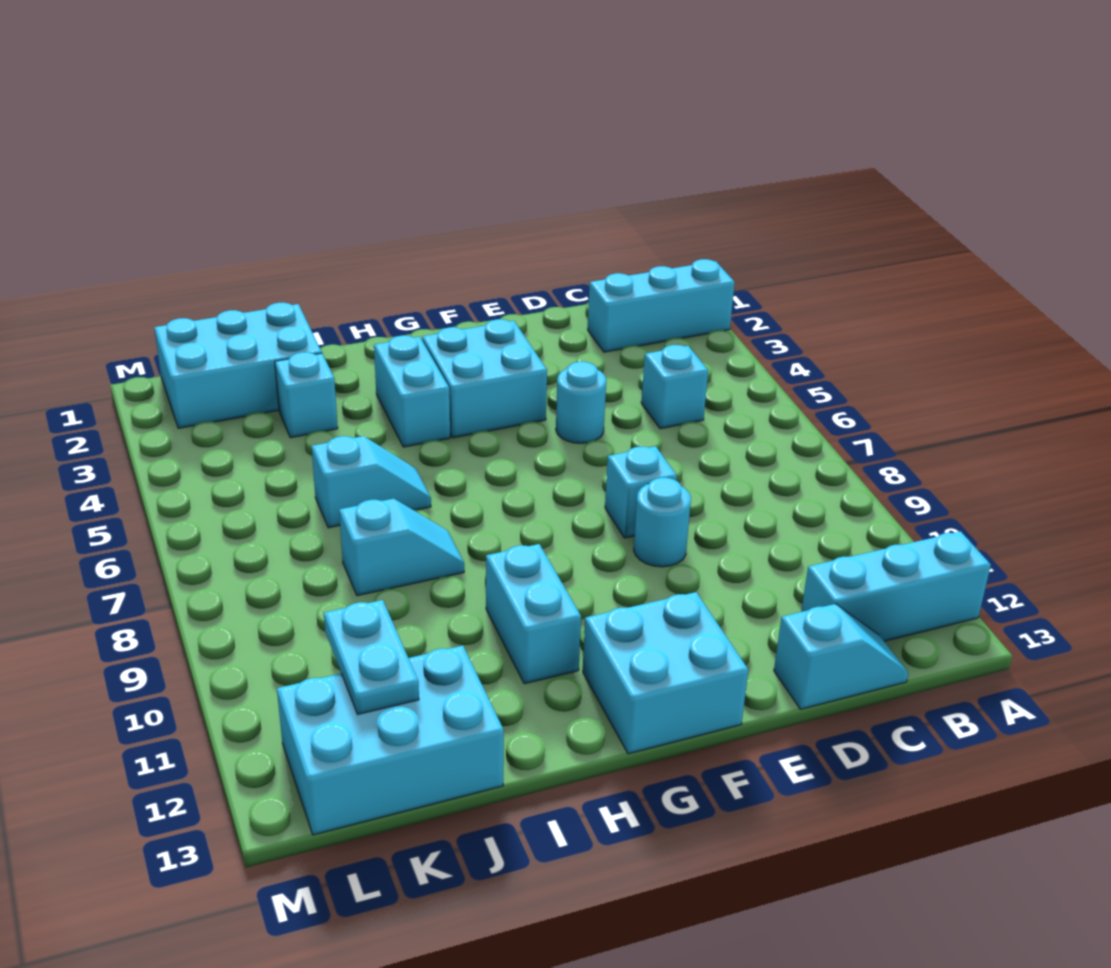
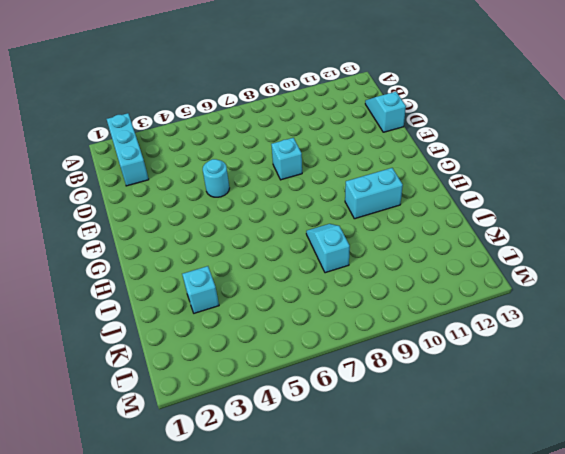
none -> cyan 1x3 brick [801,531,991,641]
none -> cyan 1x1 brick [641,345,708,429]
none -> cyan 1x1 round brick [634,478,691,567]

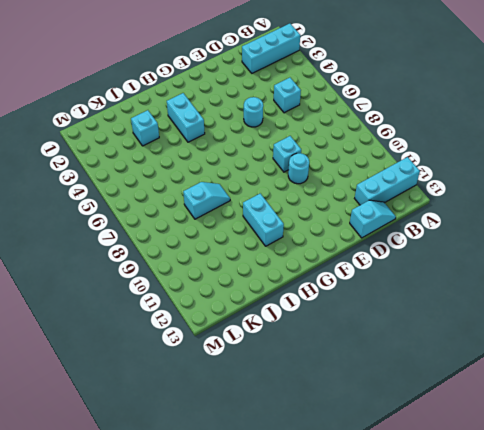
none -> cyan 2x2 brick [422,319,547,438]
none -> cyan 2x2 brick [583,592,748,754]
none -> cyan 1x2 slope [312,436,431,528]

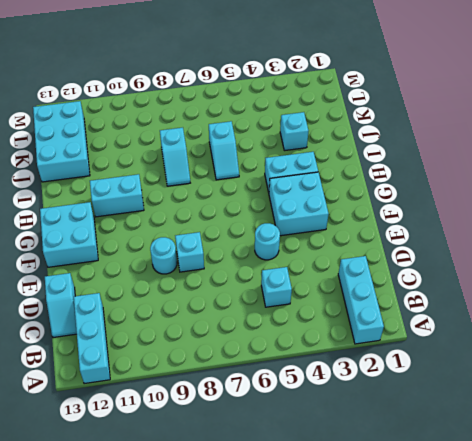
none -> cyan 2x3 brick [154,303,322,428]
none -> cyan 1x2 plate [324,600,419,714]

